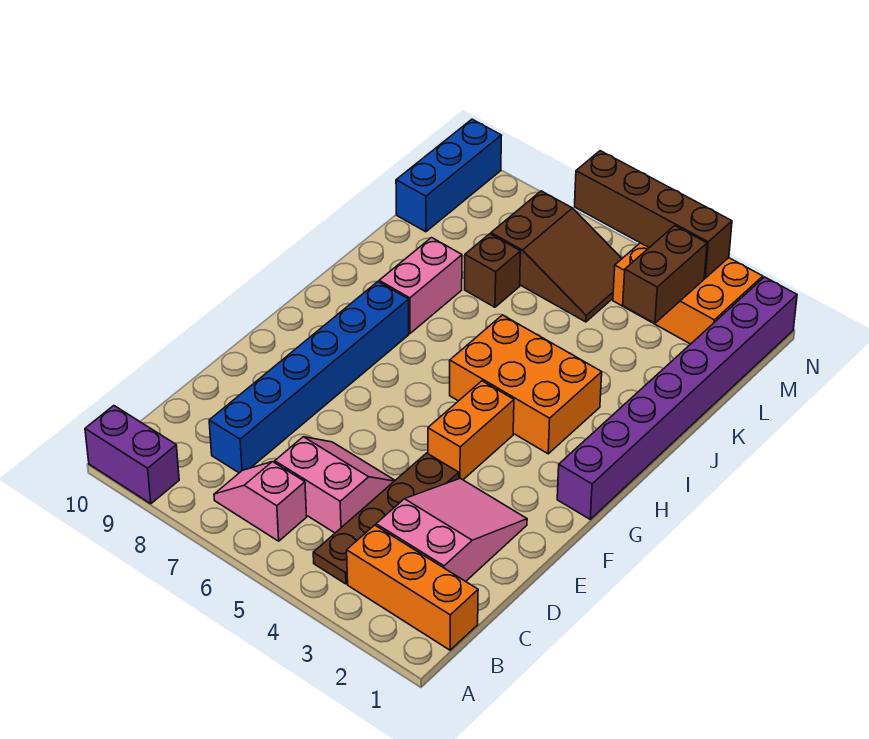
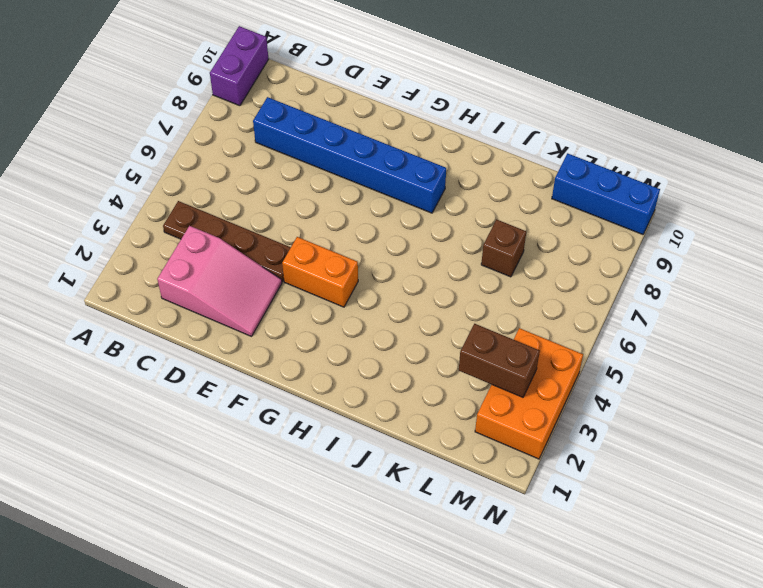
none -> orange 1x3 brick [347,525,478,650]
none -> pink 1x2 slope [214,462,307,541]
none -> pink 2x2 slope [275,437,395,533]

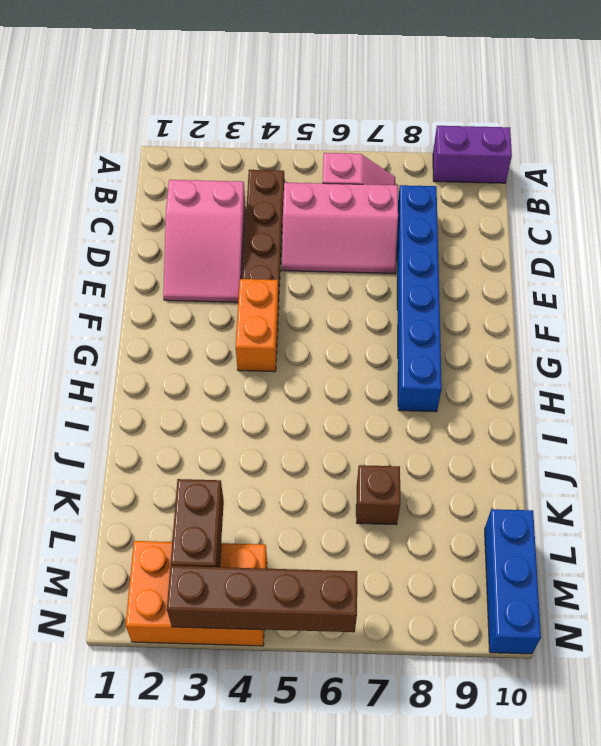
pink 2x3 slope [282,183,398,274] -> pink 2x2 slope [275,437,395,533]
none -> orange 1x3 brick [347,525,478,650]
none -> purple 1x8 brick [557,277,797,519]
none -> orange 2x3 brick [450,315,602,454]

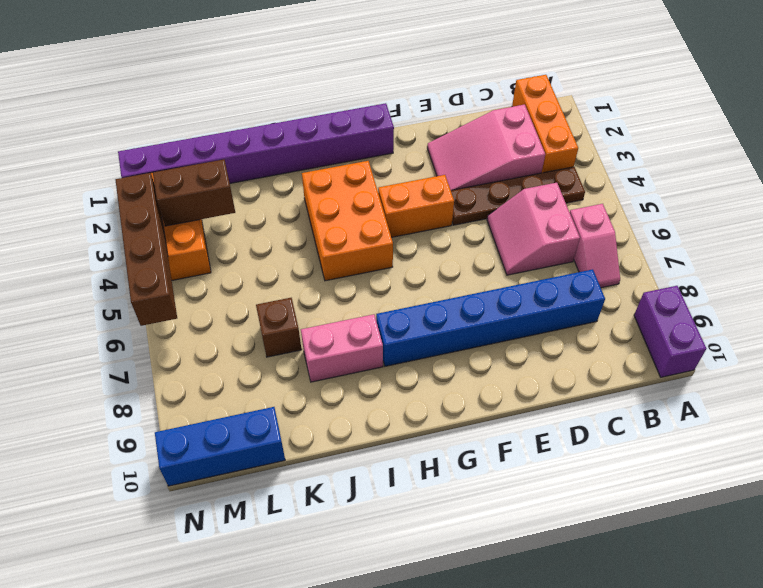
none -> brown 2x3 slope [491,191,622,322]

